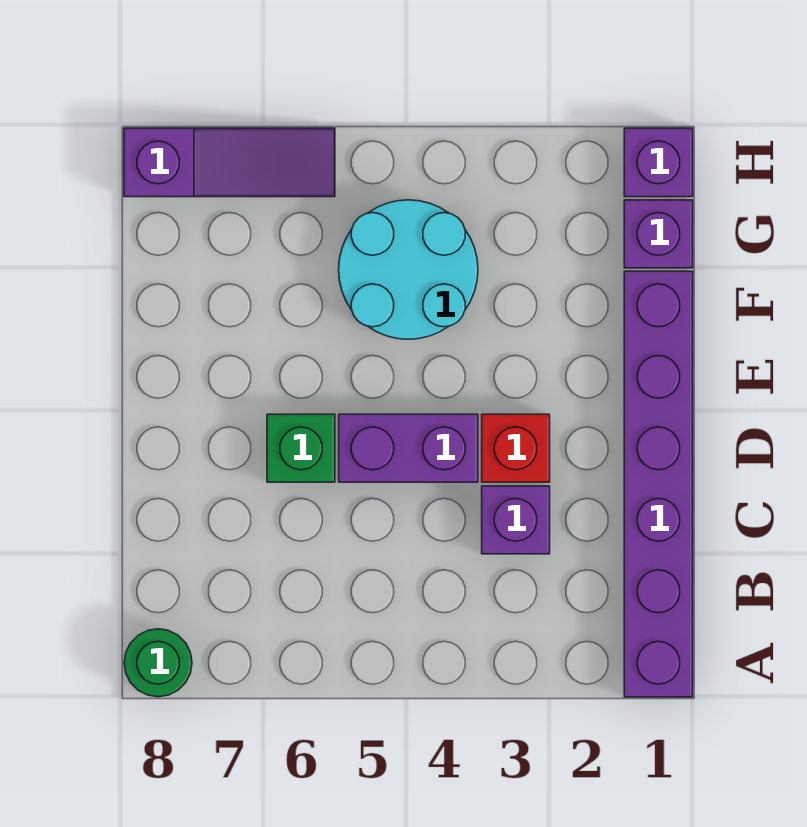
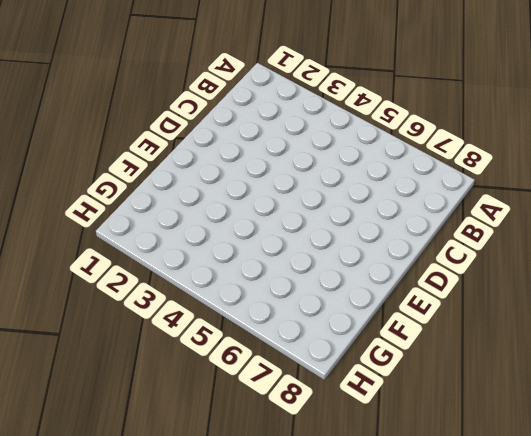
none -> purple 1x6 brick [624,271,693,697]
none -> green 1x1 round brick [124,629,192,697]

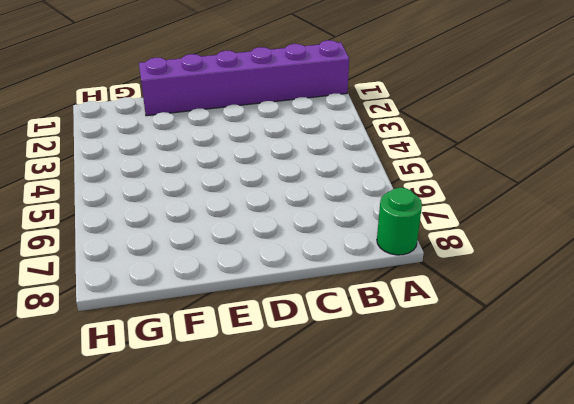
none -> purple 1x1 brick [482,486,550,554]
none -> red 1x1 brick [482,414,550,482]

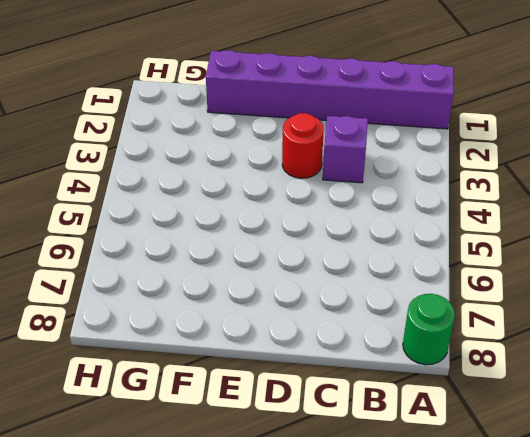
red 1x1 round brick [282,113,324,178] -> red 1x1 brick [482,414,550,482]
none -> purple 1x2 brick [339,414,478,482]
none -> green 1x1 brick [267,414,335,482]

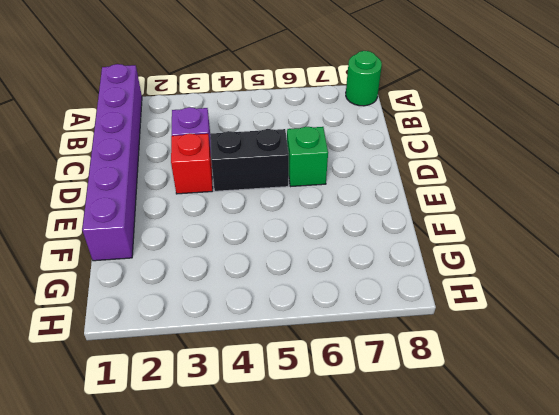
black 1x2 brick [210,129,289,191] -> purple 1x2 brick [339,414,478,482]
none -> cyan 2x2 round brick [339,200,478,339]
none -> purple 1x1 brick [624,200,693,268]

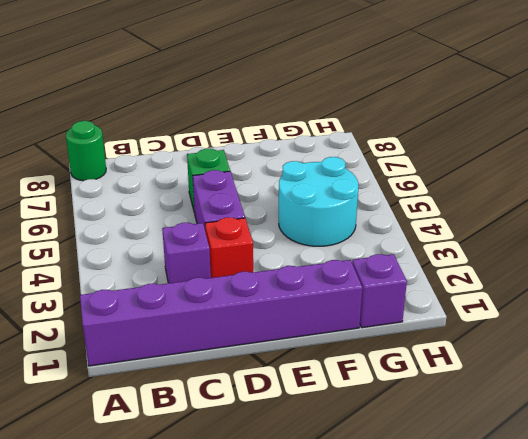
none -> purple 1x1 brick [624,128,693,197]
none -> purple 1x3 slope [124,128,335,197]

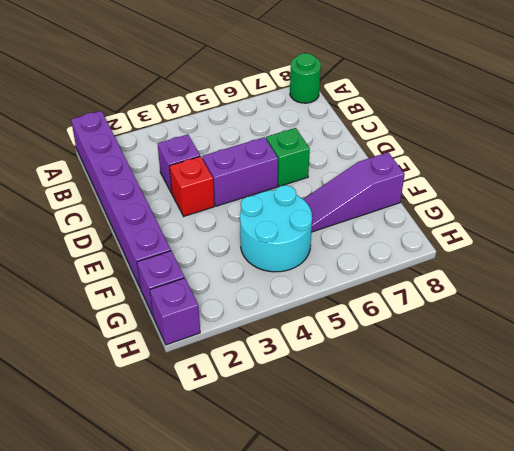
purple 1x3 slope [303,152,405,232] -> purple 1x3 slope moved to [124,128,335,197]

